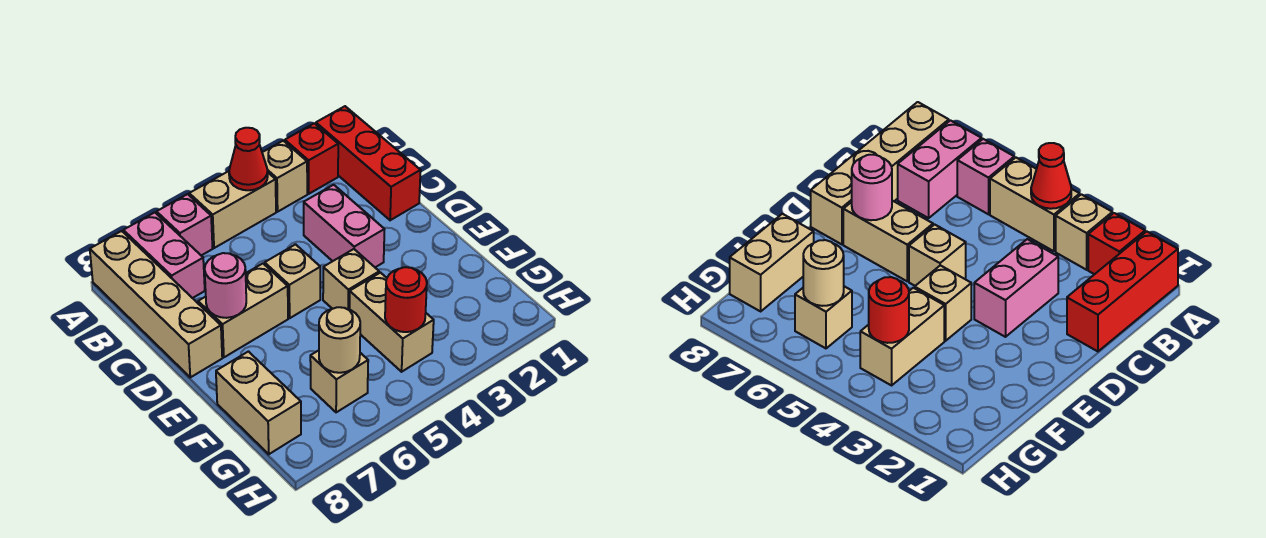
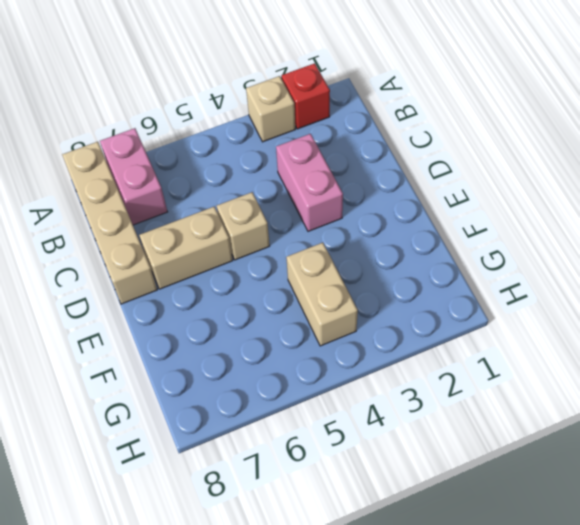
none -> red 1x3 brick [316,106,421,220]
none -> tan 1x2 brick [189,171,276,248]
none -> pink 1x1 brick [157,194,213,255]

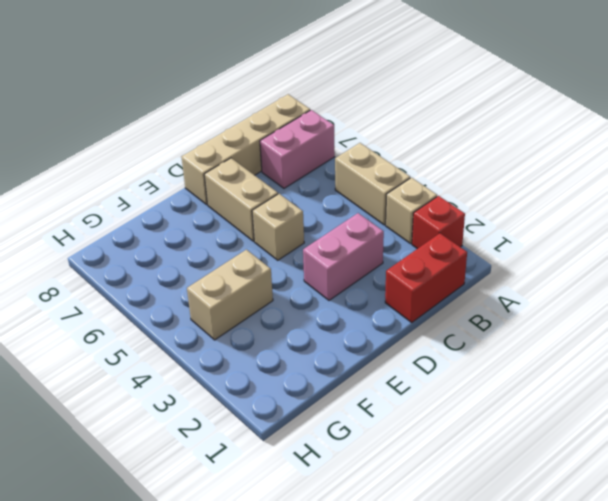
red 1x2 brick [385,233,467,322] -> red 1x3 brick [316,106,421,220]
none -> pink 1x1 brick [157,194,213,255]
none -> tan 1x1 brick [323,249,379,309]
none -> tan 1x2 brick [216,352,301,454]

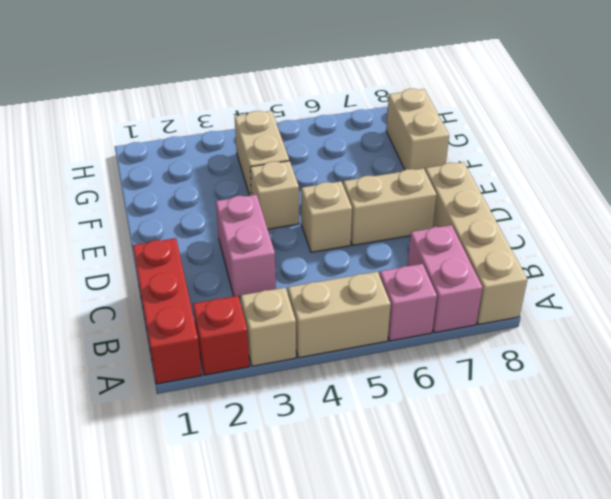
none -> tan 1x1 brick [310,350,368,412]
none -> red 1x1 cone [229,128,268,190]
none -> pink 1x1 round brick [205,253,246,318]

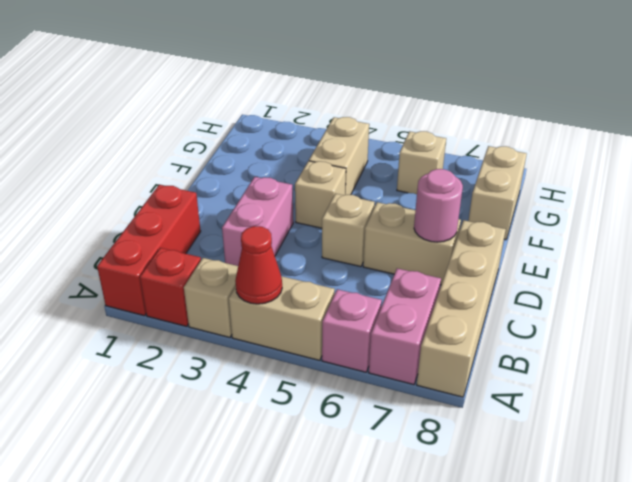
none -> red 1x1 round brick [385,267,427,332]
none -> tan 1x1 round brick [319,307,360,373]

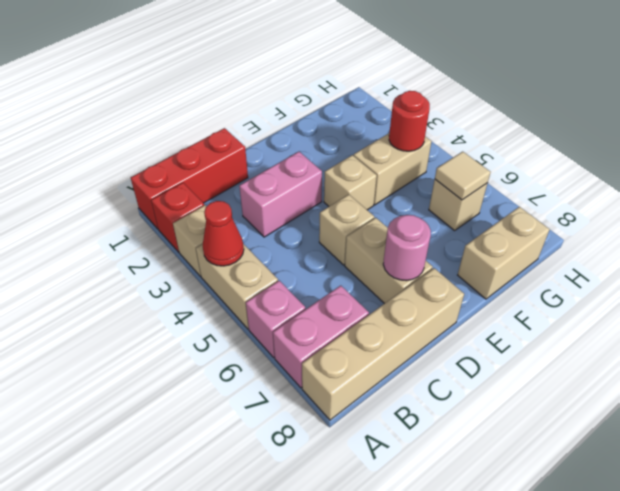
tan 1x1 tile [435,152,491,200] -> tan 1x1 round brick [319,307,360,373]

